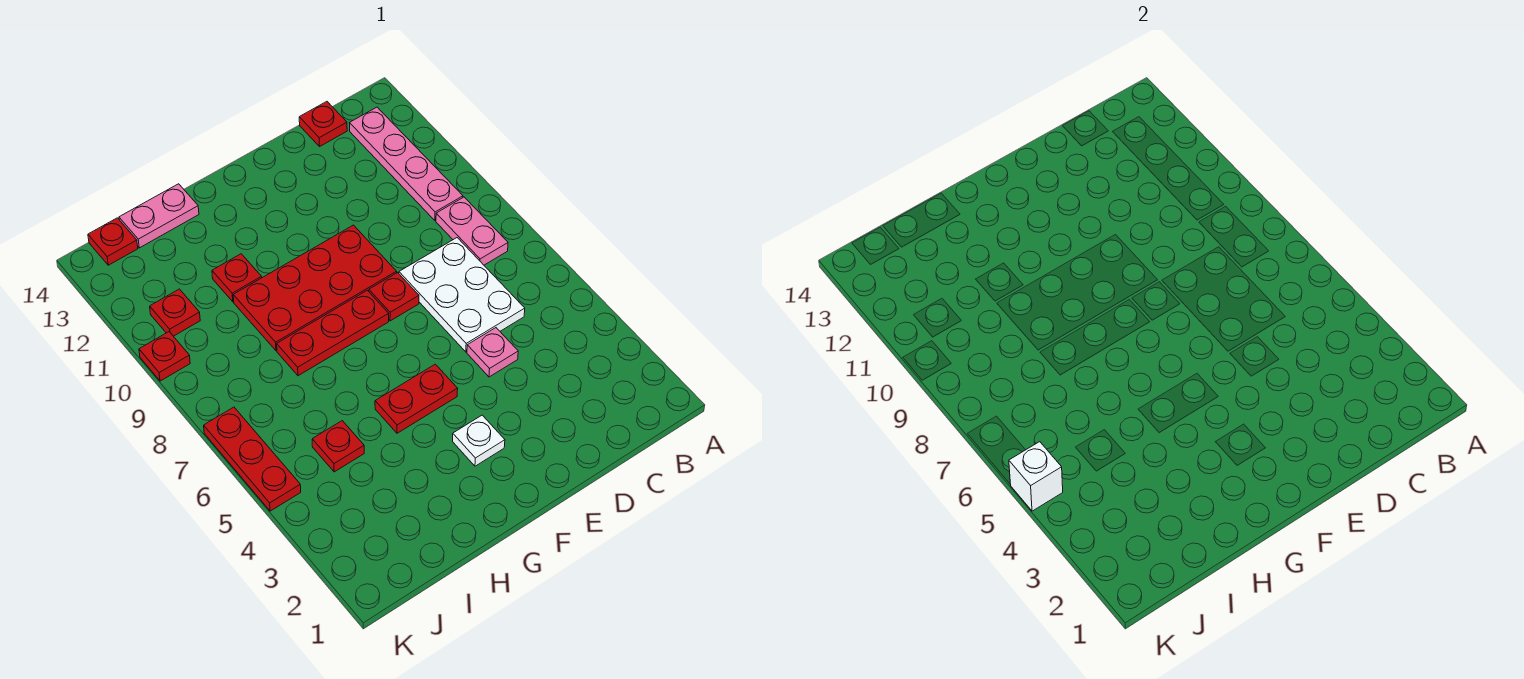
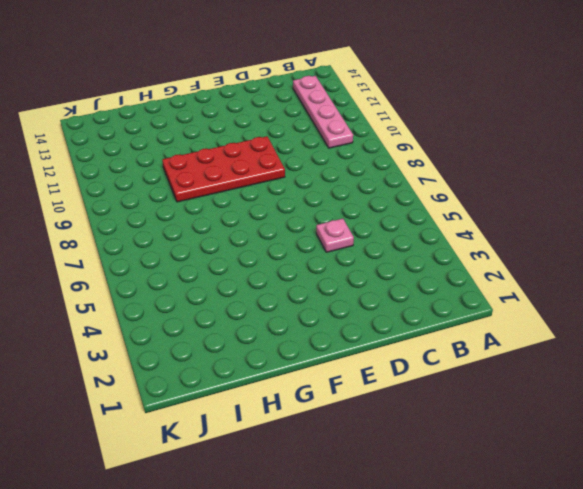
none -> pink 1x2 plate [436,197,508,265]
none -> white 2x3 plate [399,238,525,352]
none -> red 1x1 plate [299,102,347,147]

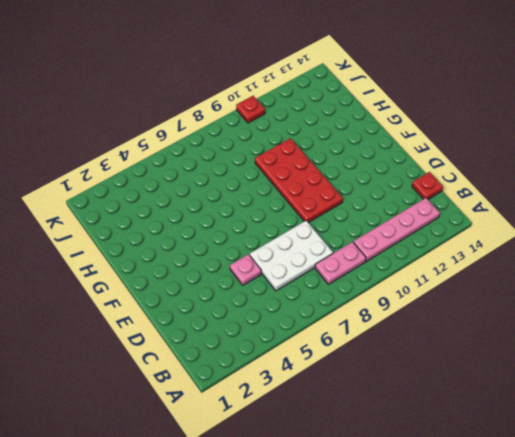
none -> red 1x1 plate [369,273,419,321]
none -> white 1x1 plate [453,415,505,466]
none -> red 1x2 plate [375,364,458,433]

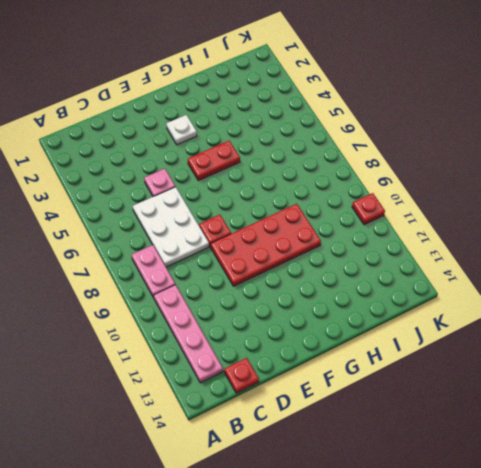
none -> red 1x3 plate [277,290,389,376]
none -> red 1x1 plate [212,254,262,302]
none -> pink 1x2 plate [119,184,199,248]

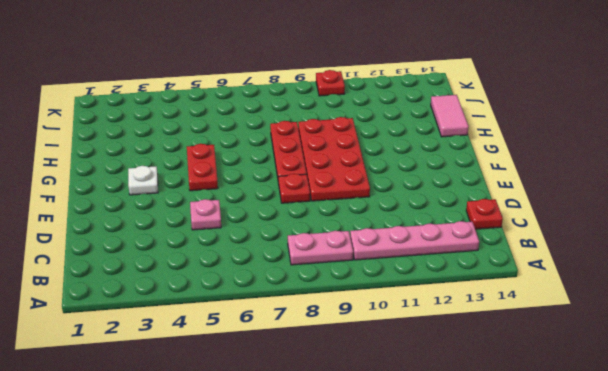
pink 1x2 tile [431,95,469,137] -> pink 1x2 plate [119,184,199,248]
none -> white 2x3 plate [399,238,525,352]
none -> red 1x1 plate [212,254,262,302]
none -> red 1x1 plate [312,421,364,472]

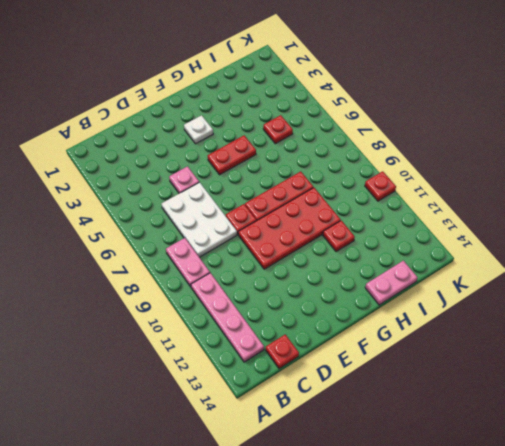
none -> red 1x1 plate [150,289,200,336]
none -> red 1x1 plate [88,218,138,265]
none -> red 1x3 plate [204,407,301,511]

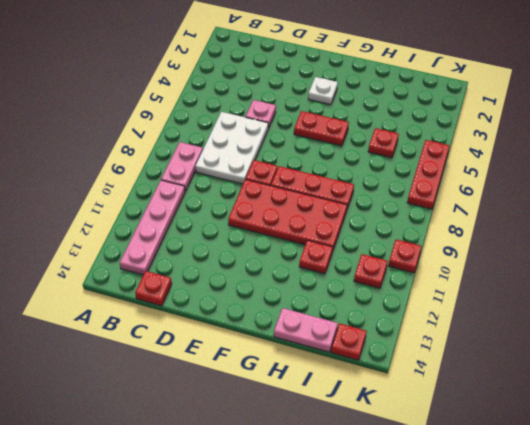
none -> white 1x1 brick [1009,442,1063,511]

